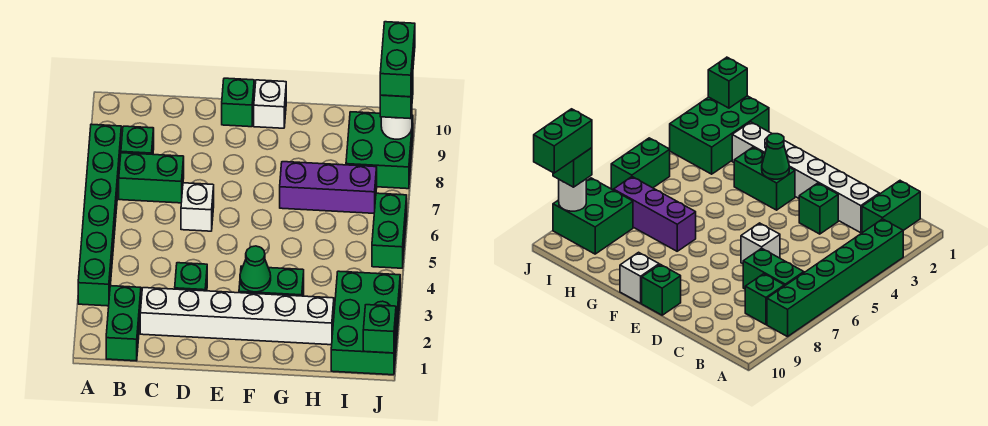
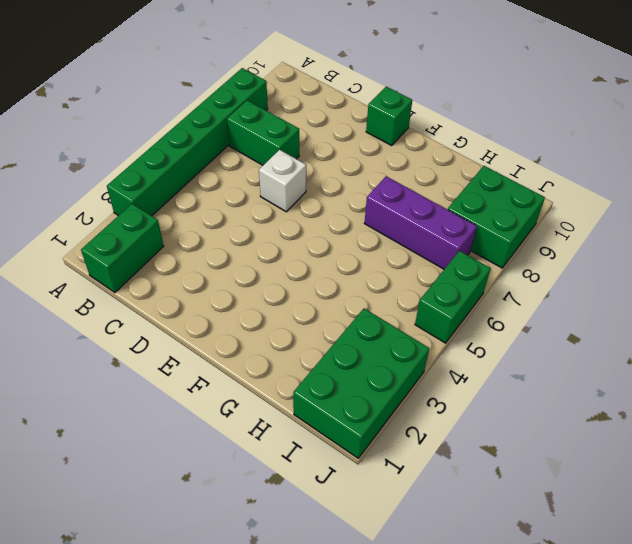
none -> green 1x1 brick [121,126,154,154]
none -> white 1x6 brick [140,288,334,345]
none -> green 1x1 brick [175,263,207,291]

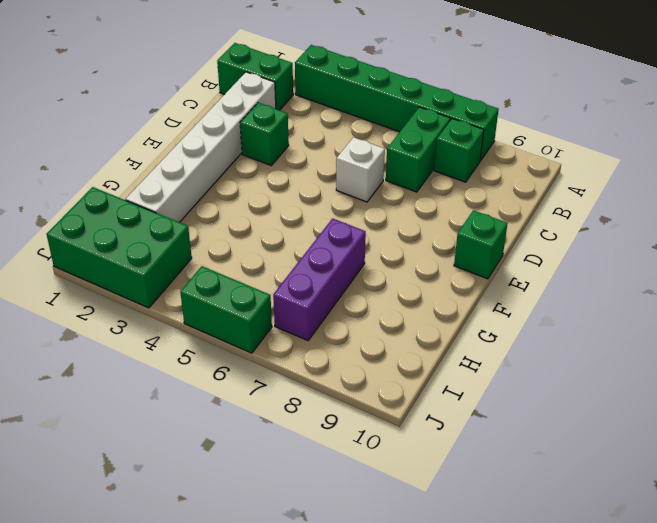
none -> green 1x2 brick [239,266,304,296]
none -> white 1x1 brick [254,80,286,128]
none -> green 2x2 brick [346,112,413,189]

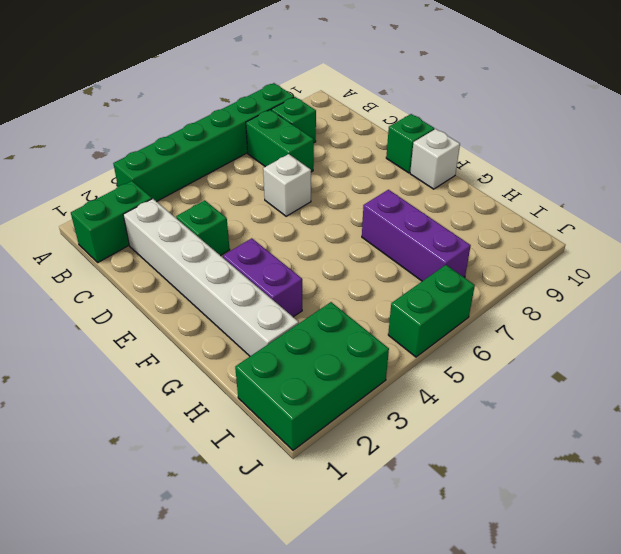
purple 1x2 brick [223,238,302,317] -> green 1x2 brick [239,266,304,296]
none -> green 2x2 brick [346,112,413,189]
none -> green 1x1 cone [240,246,271,292]
none -> green 1x1 brick [363,305,396,353]

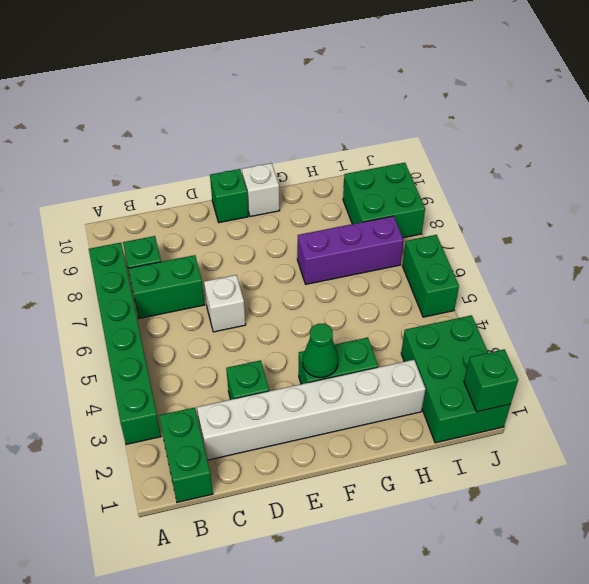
none -> white 1x1 round brick [381,112,412,139]
none -> green 1x1 brick [380,77,413,119]
none -> green 1x2 brick [380,22,415,97]

